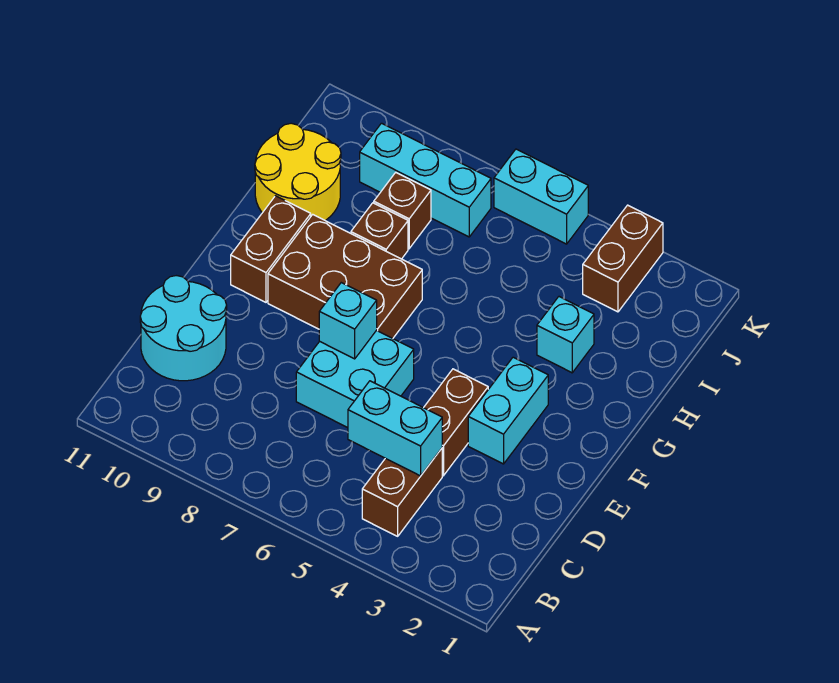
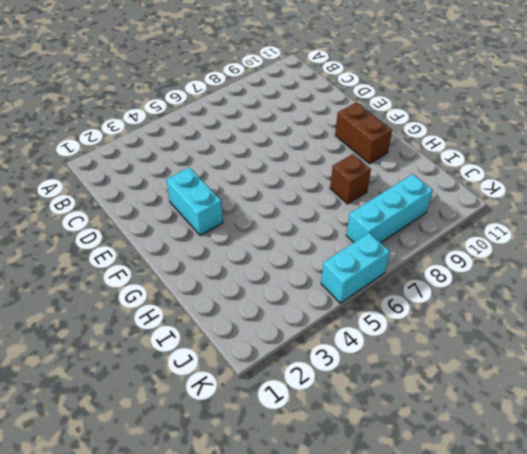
none -> brown 1x2 brick [362,448,442,536]
none -> cyan 2x2 round brick [140,276,227,381]
none -> brown 1x2 brick [424,369,488,476]

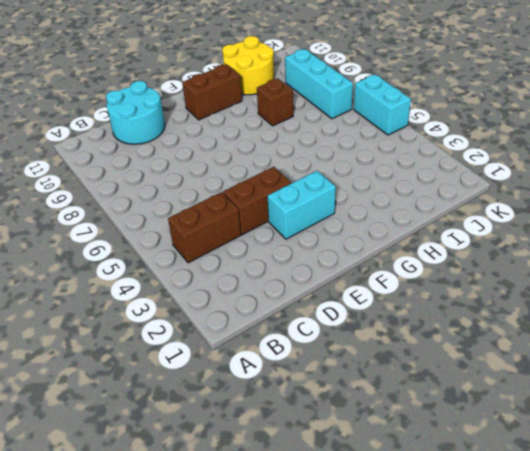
none -> cyan 2x2 brick [296,330,414,428]
none -> brown 2x3 brick [268,215,422,338]
none -> cyan 1x1 brick [537,297,594,373]

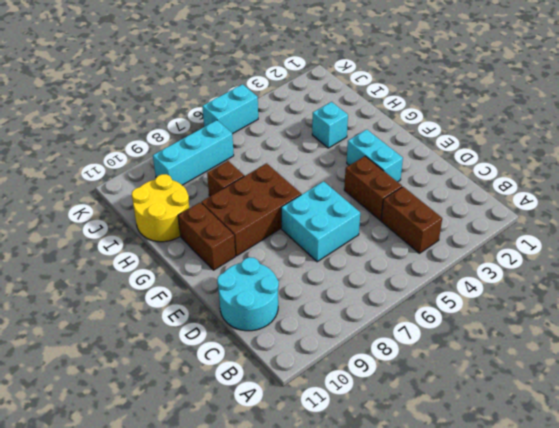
none -> brown 1x1 brick [374,173,431,249]
none -> brown 1x2 brick [583,205,663,312]
none -> cyan 1x2 brick [348,381,442,476]

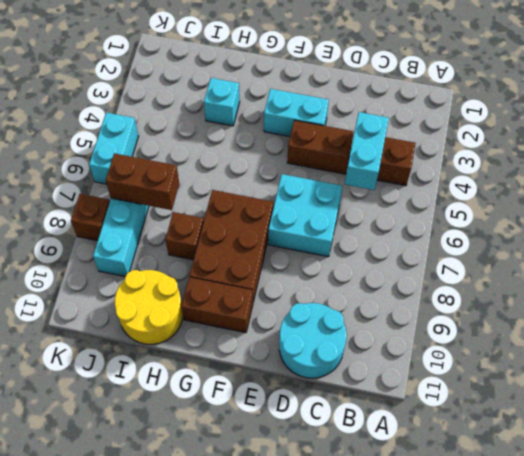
brown 1x2 brick [106,153,179,210] -> brown 1x2 brick moved to [583,205,663,312]
brown 1x1 brick [71,194,110,241] -> brown 1x1 brick moved to [374,173,431,249]
none -> cyan 1x1 brick [319,283,377,359]

